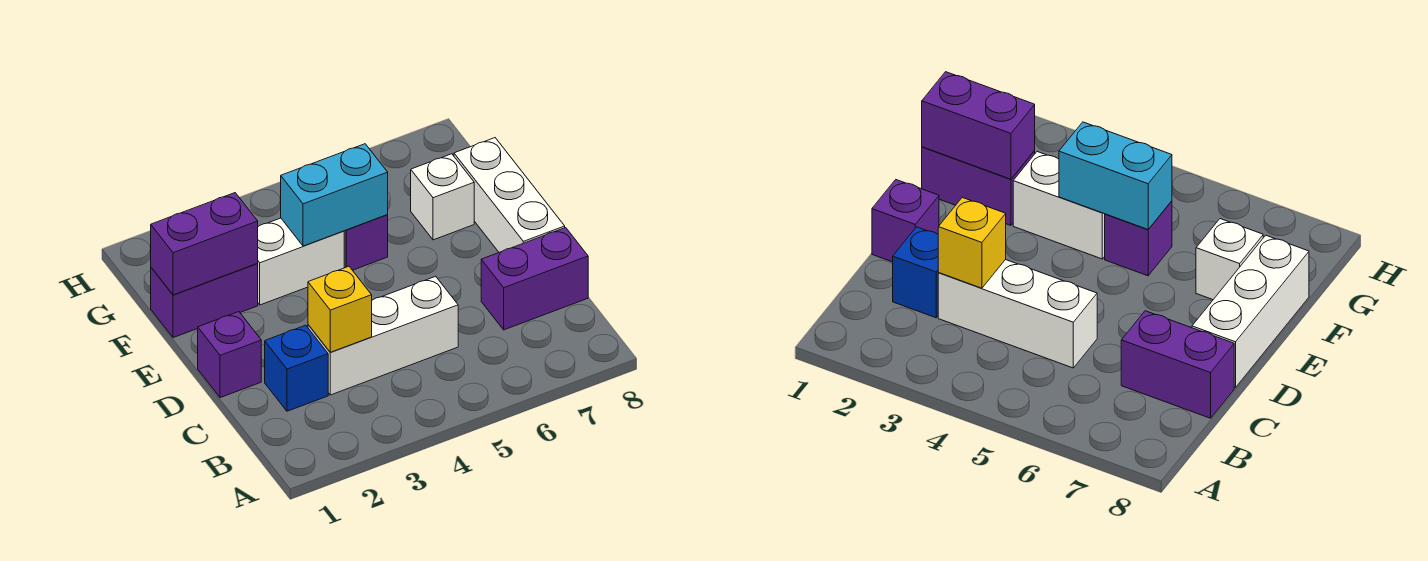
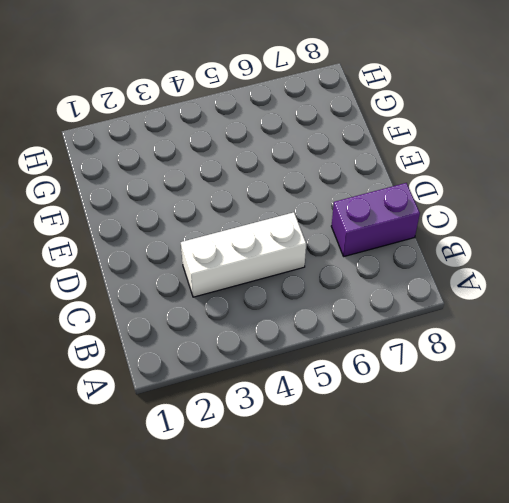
none -> blue 1x1 brick [265,325,328,411]
none -> purple 1x1 brick [198,312,261,398]
none -> white 1x3 brick [454,138,565,252]

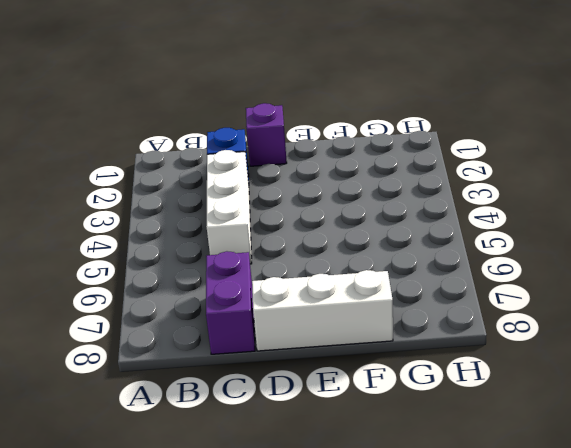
none -> purple 1x2 brick [151,263,258,338]
none -> white 1x2 brick [258,218,344,305]
none -> purple 1x1 brick [344,215,388,270]

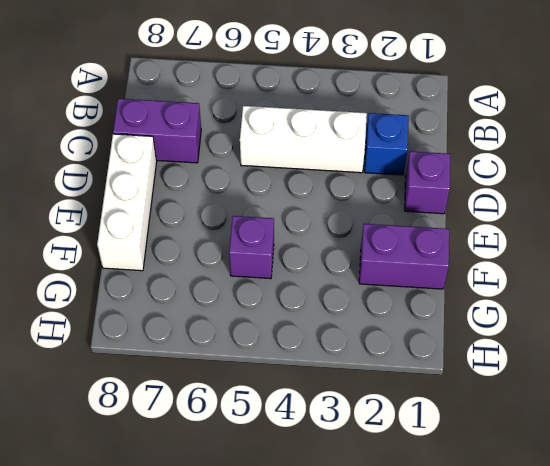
none -> white 1x2 brick [258,218,344,305]
none -> white 1x1 brick [411,154,474,240]
none -> yellow 1x1 brick [308,266,372,352]

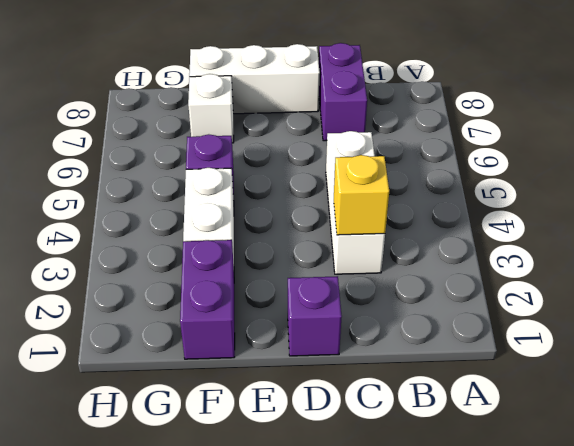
none -> blue 1x1 brick [265,325,328,411]
none -> purple 1x2 brick [151,193,258,295]
none -> cyan 1x2 brick [281,144,388,246]

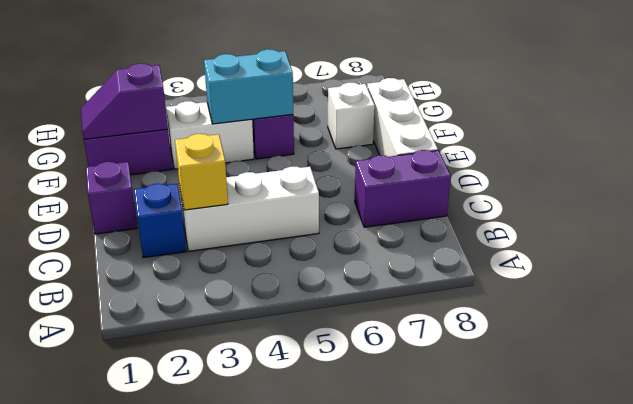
purple 1x2 slope [81,63,168,139] -> purple 1x2 brick [151,193,258,295]

